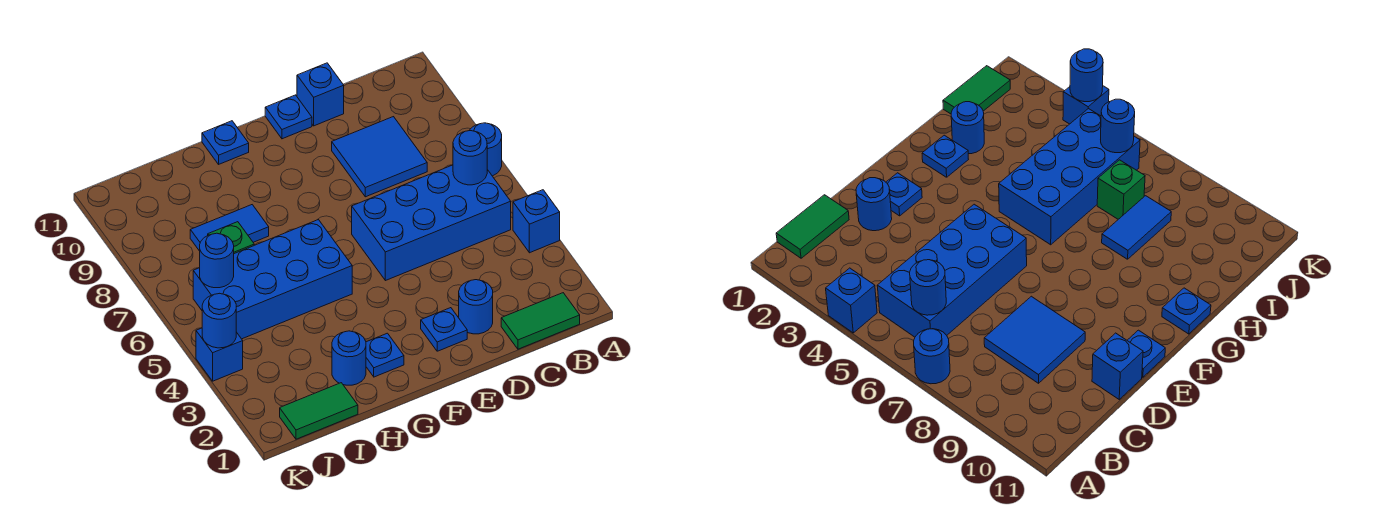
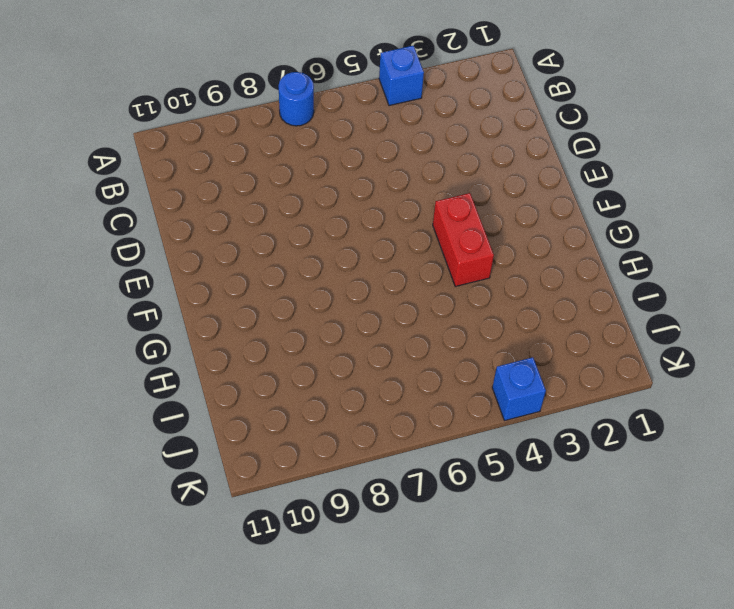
red 1x2 brick [433,193,494,287] -> none
none -> green 1x2 tile [501,293,580,349]
none -> blue 2x4 brick [352,165,511,281]
none -> blue 2x2 tile [332,117,427,197]

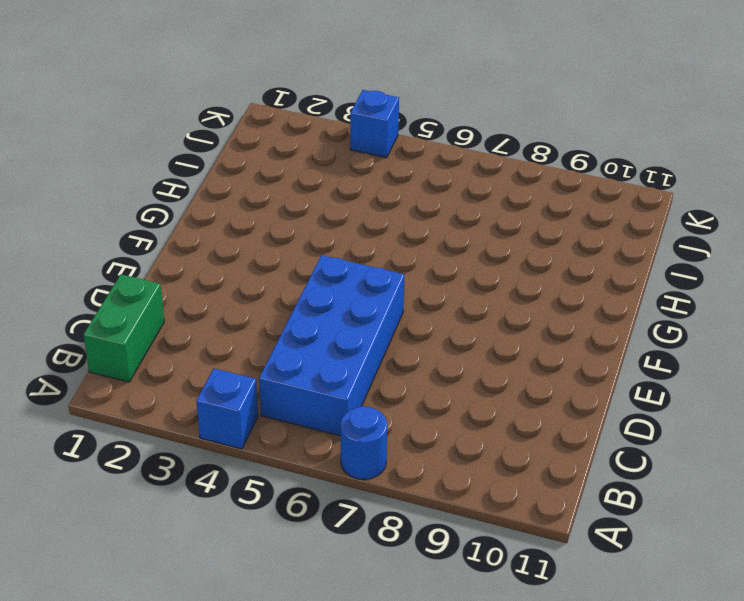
green 1x2 brick [84,274,164,382] -> green 1x2 tile [501,293,580,349]
none -> blue 2x2 tile [332,117,427,197]
none -> blue 1x1 round brick [459,280,493,334]
none -> blue 1x1 brick [297,63,344,126]

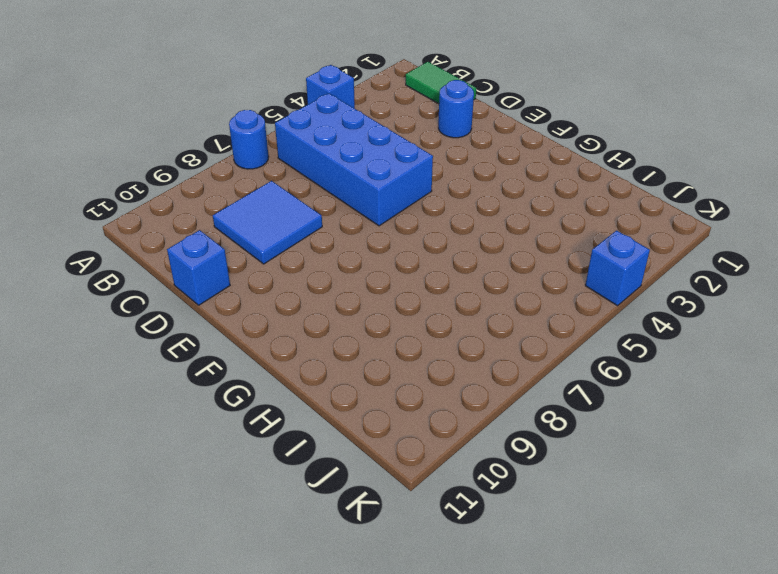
none -> blue 1x1 plate [421,308,467,351]
none -> blue 1x1 plate [265,95,312,139]
none -> blue 1x1 plate [366,333,404,377]

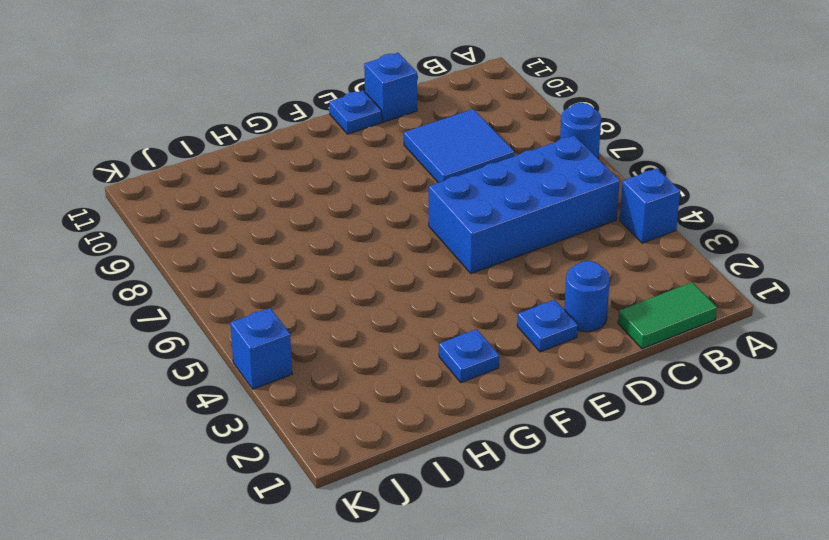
none -> blue 2x4 brick [193,220,352,339]
none -> blue 1x1 plate [202,121,249,164]
none -> blue 1x1 round brick [332,331,366,385]

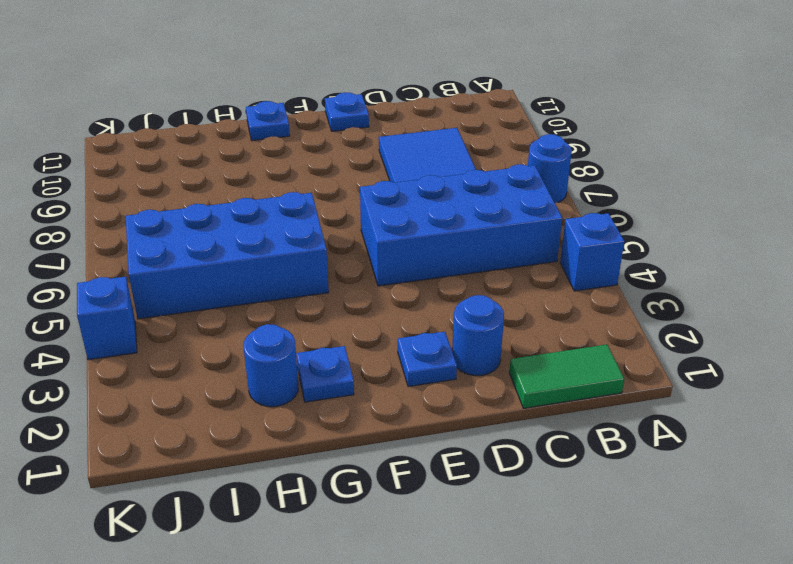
none -> blue 1x1 brick [297,63,344,126]
none -> blue 1x2 tile [190,205,269,251]
none -> green 1x2 tile [280,383,358,439]

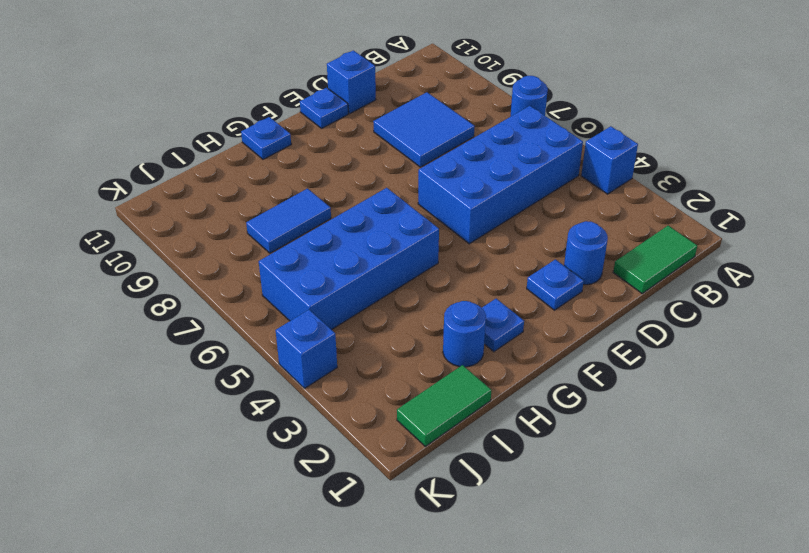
none -> green 1x1 brick [208,222,254,254]
none -> blue 1x1 round brick [453,131,487,185]
none -> blue 1x1 round brick [200,233,234,288]

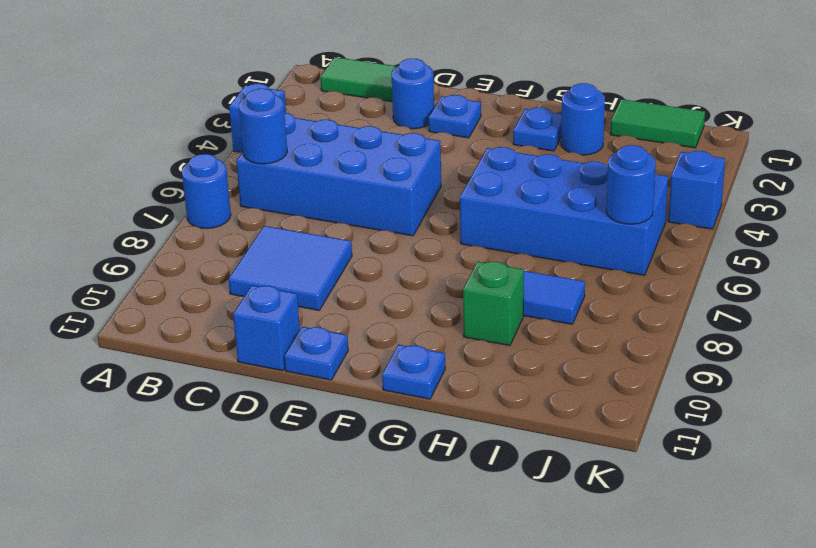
green 1x1 brick [463,261,524,346] -> green 1x1 brick moved to [208,222,254,254]
none -> blue 1x1 round brick [202,293,236,348]

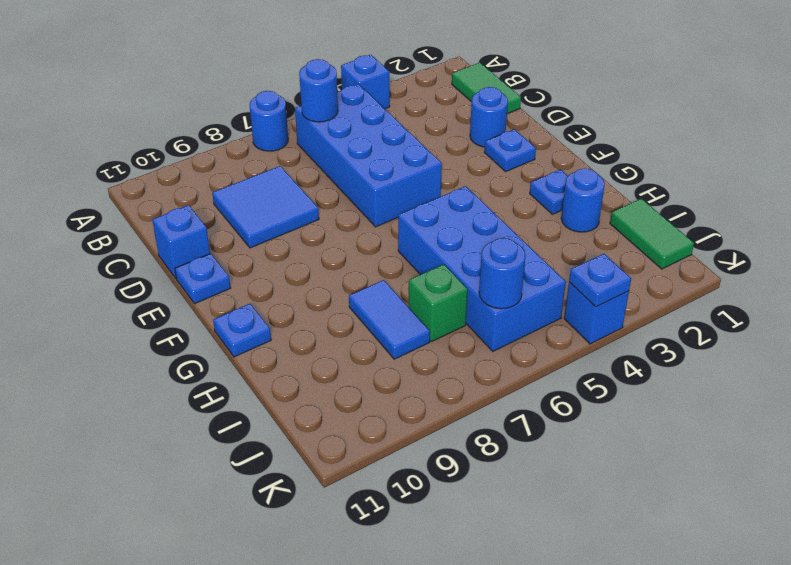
blue 1x1 plate [569,254,631,307] -> blue 1x1 round brick [202,293,236,348]

